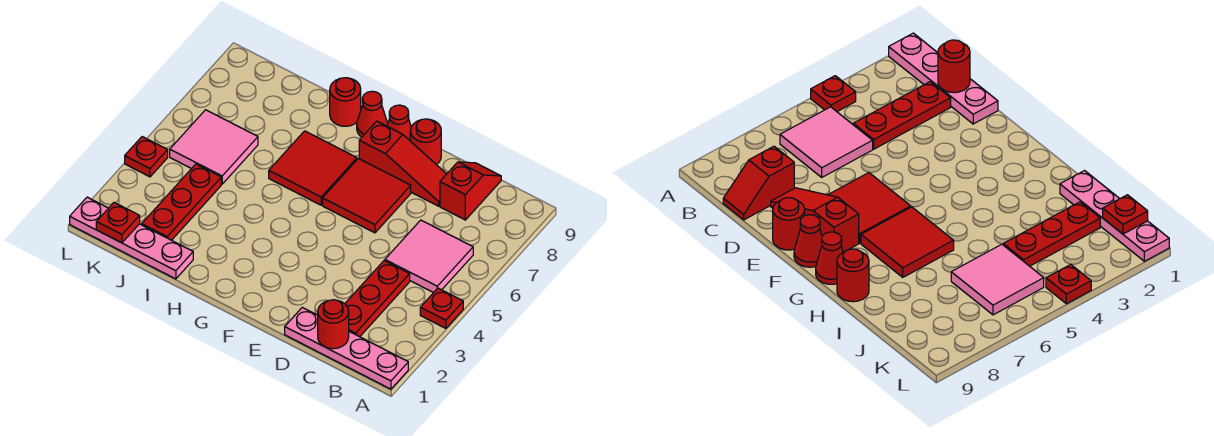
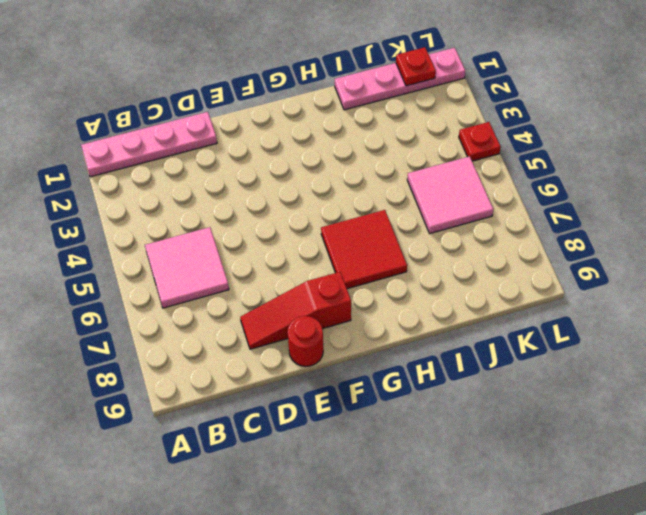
none -> red 1x1 plate [420,288,463,328]
none -> red 1x3 plate [345,261,410,337]
none -> red 1x2 slope [440,162,501,220]

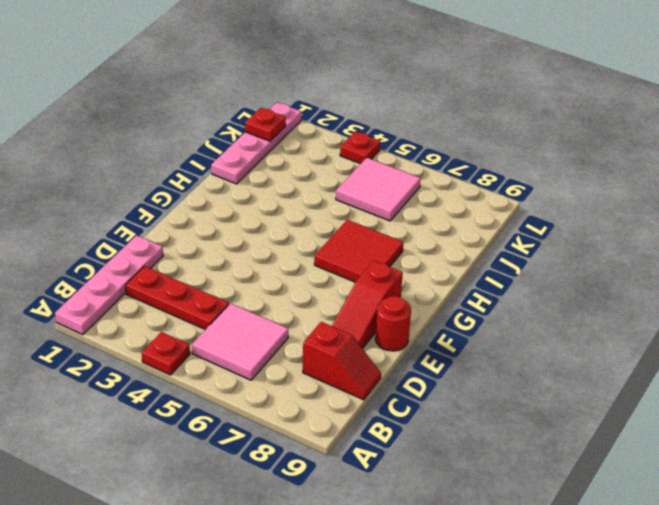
none -> red 2x2 tile [323,159,411,233]
none -> red 1x1 cone [387,105,411,140]
none -> red 1x1 cone [357,91,388,137]

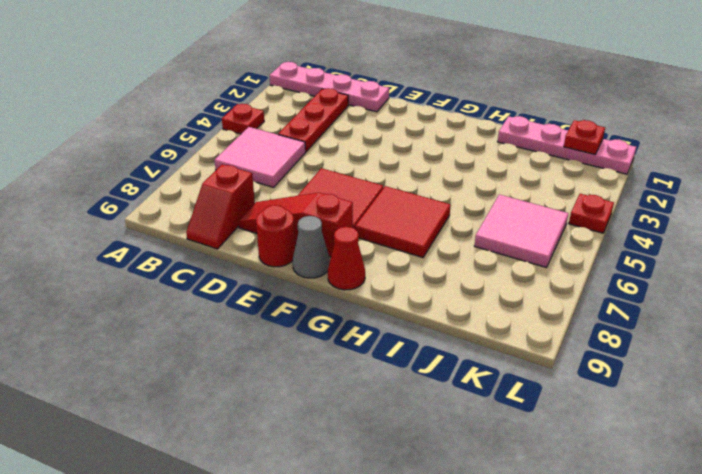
grey 1x1 cone [293,216,330,278] -> red 1x1 cone [387,105,411,140]
none -> red 1x1 round brick [330,78,361,126]
none -> red 1x3 plate [142,164,221,240]
none -> red 1x1 round brick [318,300,349,349]

